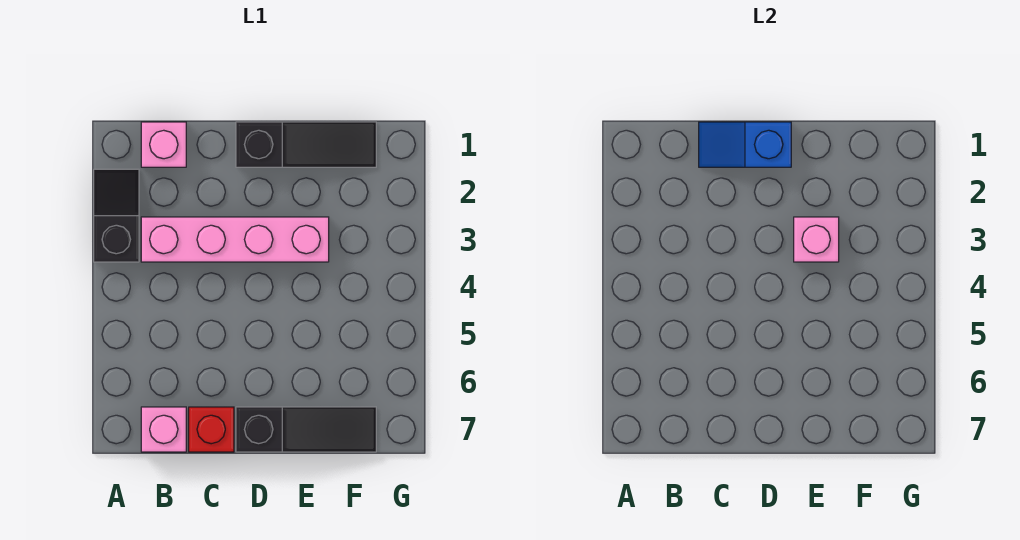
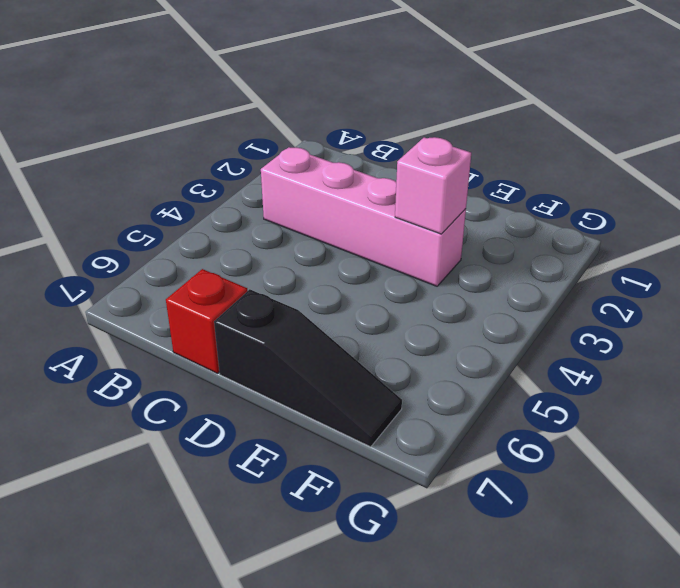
none -> black 1x2 slope [94,169,139,262]
none -> pink 1x1 brick [141,122,186,167]

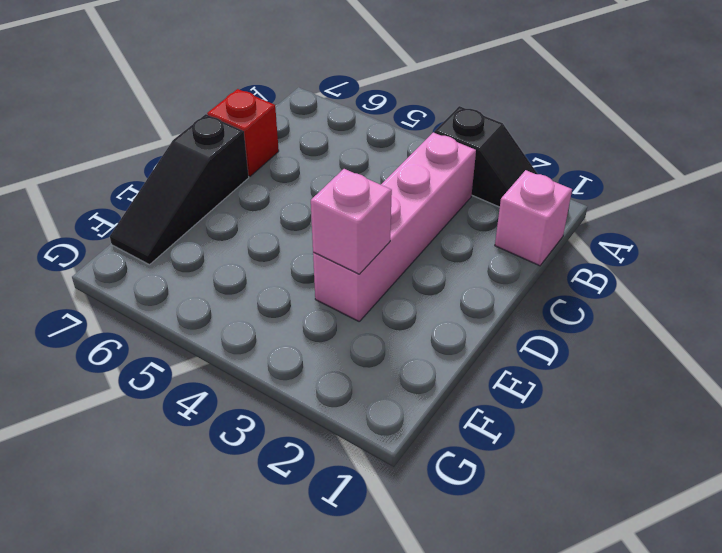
none -> pink 1x1 brick [141,407,186,452]
none -> black 1x3 slope [236,122,376,167]

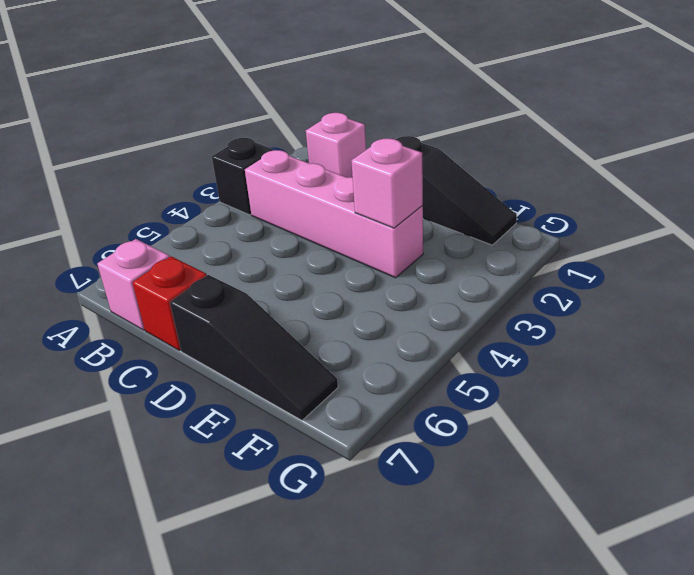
none -> blue 1x2 slope [699,122,791,167]

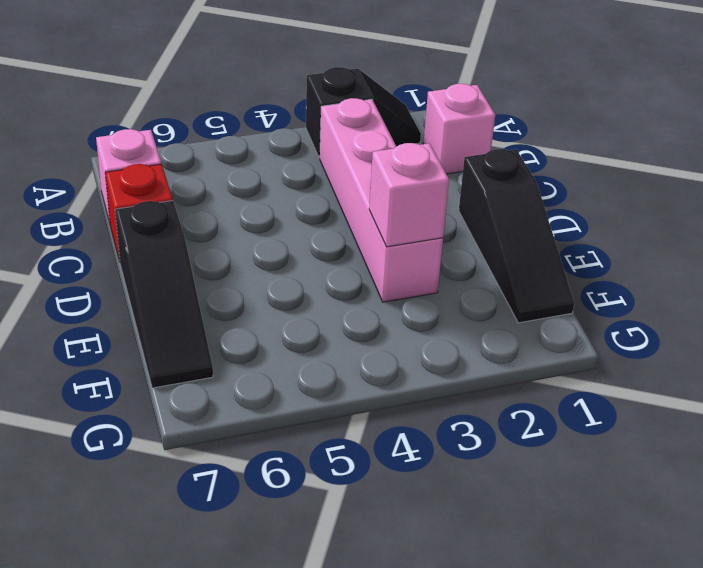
none -> blue 1x2 slope [699,122,791,167]

